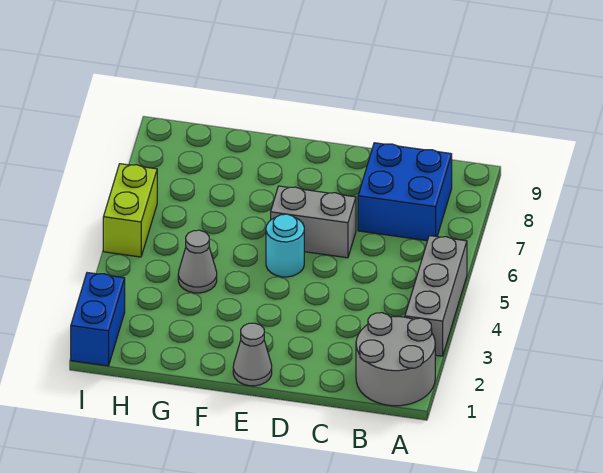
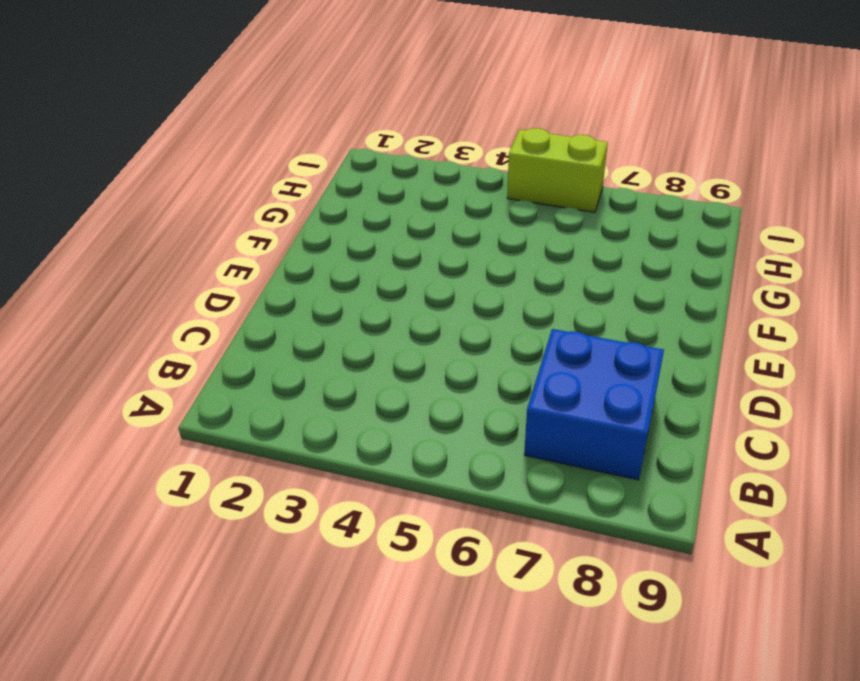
none -> grey 2x2 round brick [356,313,435,406]
none -> grey 1x3 brick [405,236,467,356]

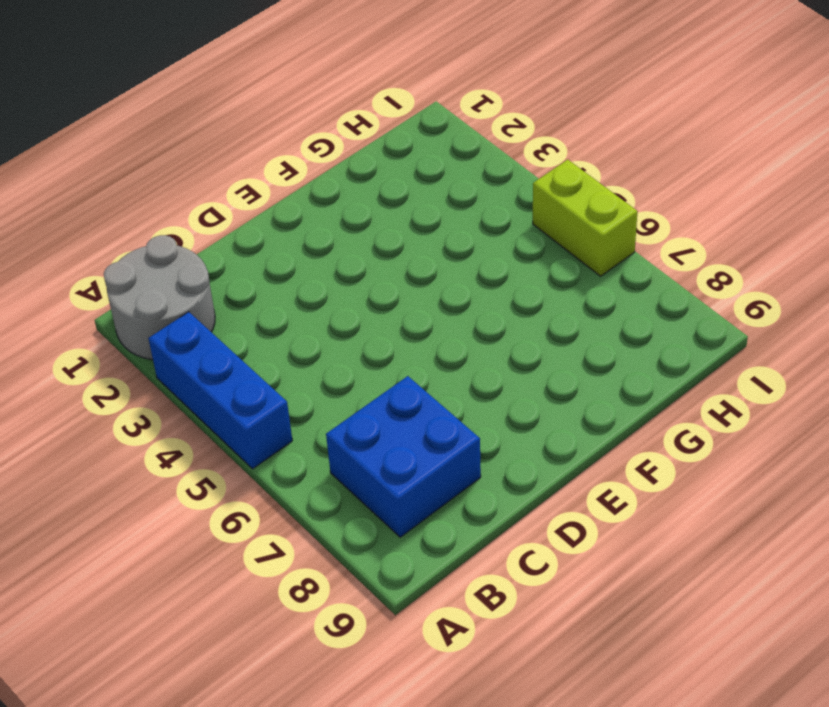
blue 1x3 brick [149,312,292,469] -> grey 1x3 brick [405,236,467,356]
none -> grey 1x2 brick [271,186,356,258]
none -> grey 1x1 cone [233,323,272,386]

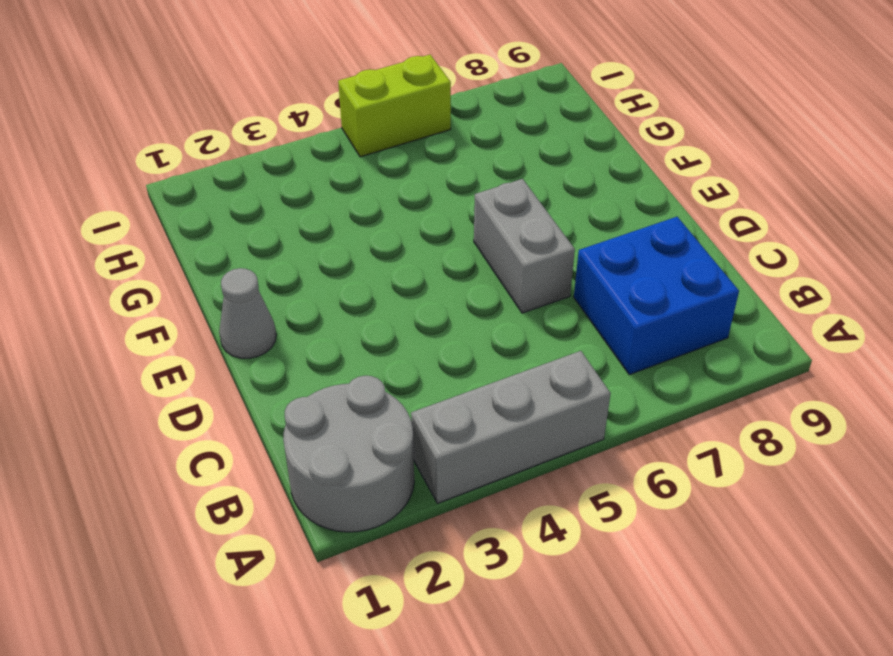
none -> cyan 1x1 round brick [266,214,304,277]
none -> grey 1x1 cone [178,230,217,293]

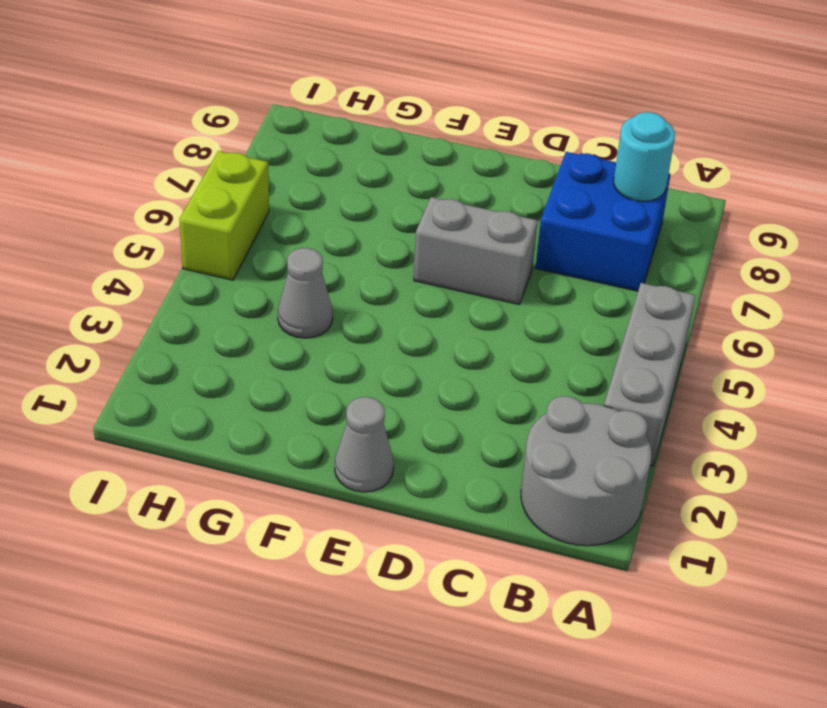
cyan 1x1 round brick [614,112,675,201] -> cyan 1x1 round brick moved to [266,214,304,277]
none -> blue 1x2 brick [71,273,125,366]

